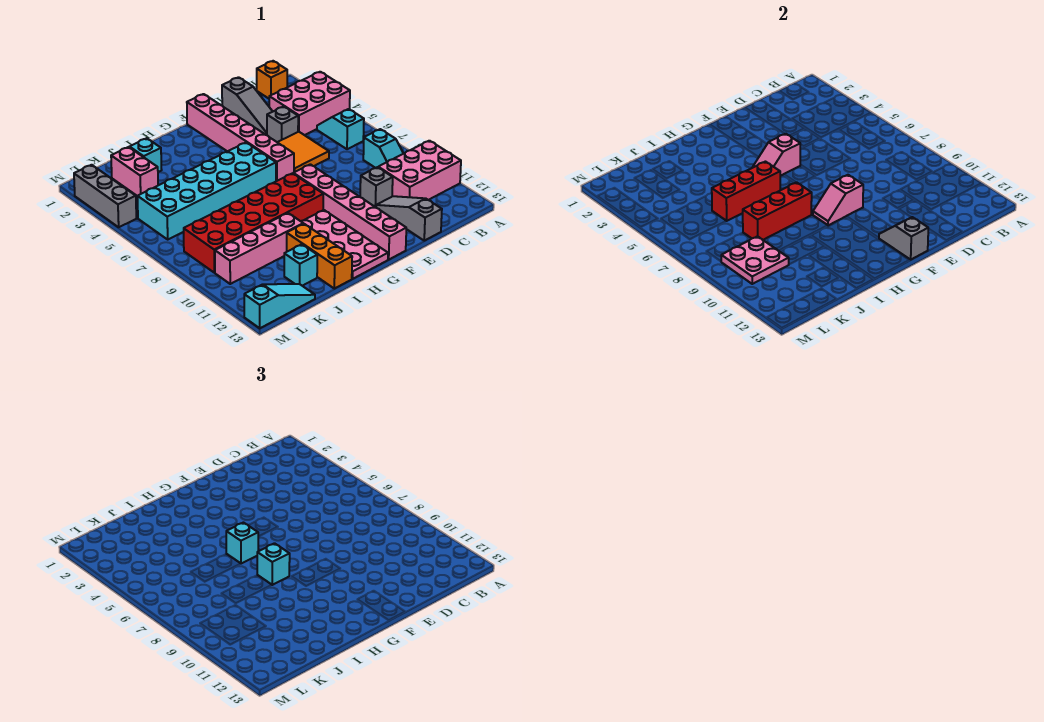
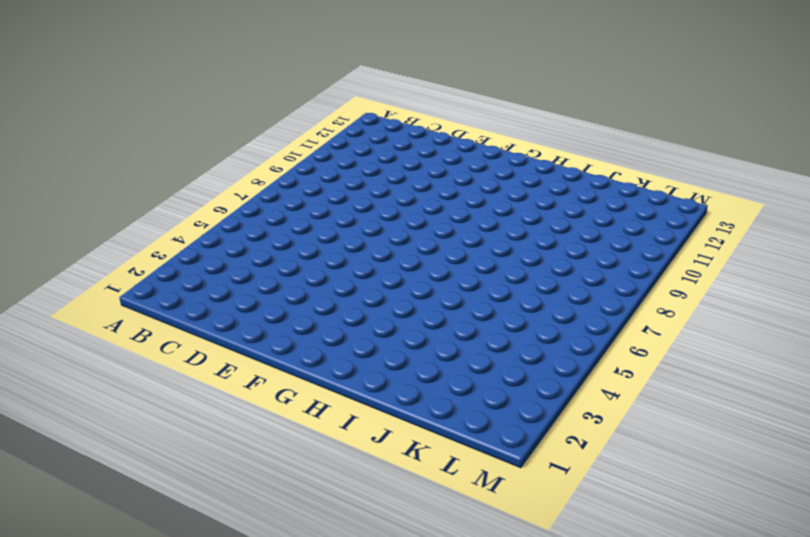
none -> pink 2x3 brick [269,72,350,135]
none -> pink 2x3 brick [378,141,461,200]
none -> orange 1x1 brick [257,61,287,99]
none -> cyan 1x2 slope [317,109,364,149]

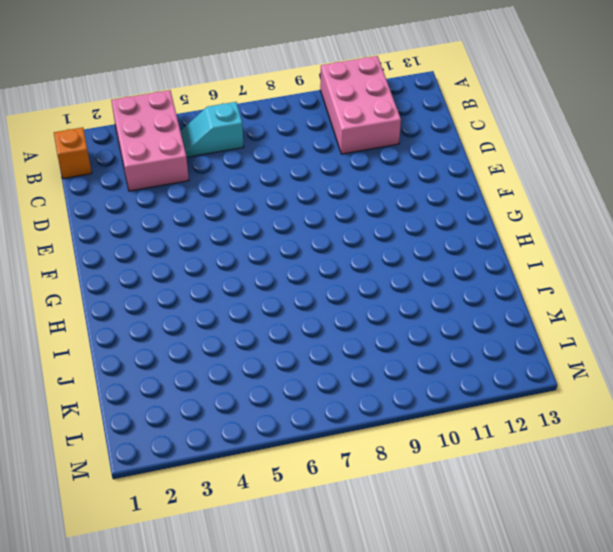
none -> cyan 1x2 slope [363,129,404,168]
none -> grey 1x3 slope [222,77,273,135]
none -> grey 1x1 brick [267,106,298,142]
none -> orange 2x2 tile [277,132,329,172]

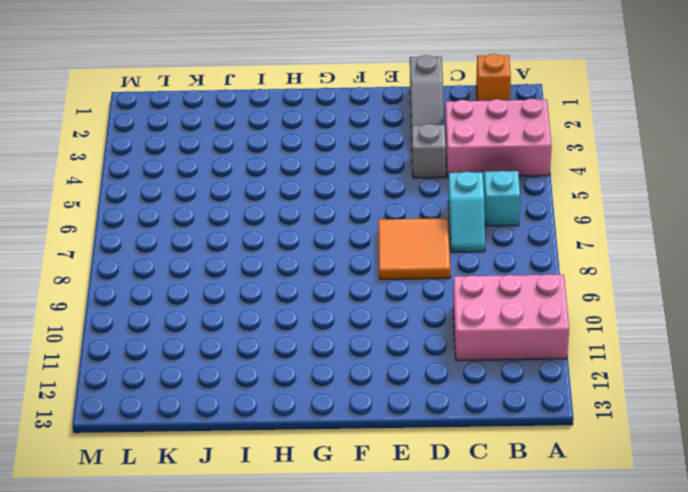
cyan 1x2 slope [448,172,485,252] -> cyan 1x2 slope moved to [363,129,404,168]
orange 2x2 tile [378,218,450,280] -> orange 2x2 tile moved to [277,132,329,172]
none -> grey 1x1 brick [360,167,393,207]
none -> grey 1x3 slope [376,196,442,241]
none -> pink 1x6 brick [187,94,294,181]
none -> pink 1x6 brick [293,164,406,259]

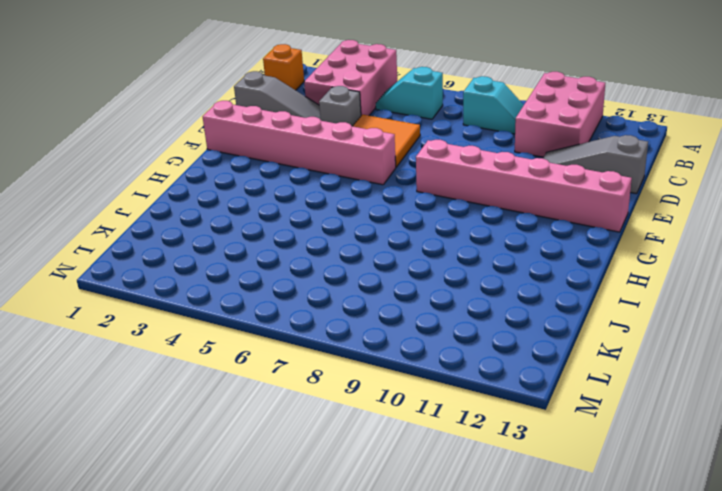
none -> grey 1x1 brick [360,167,393,207]
none -> cyan 2x6 brick [137,143,276,239]
none -> red 2x6 brick [184,173,323,273]
none -> pink 2x4 plate [301,210,388,279]

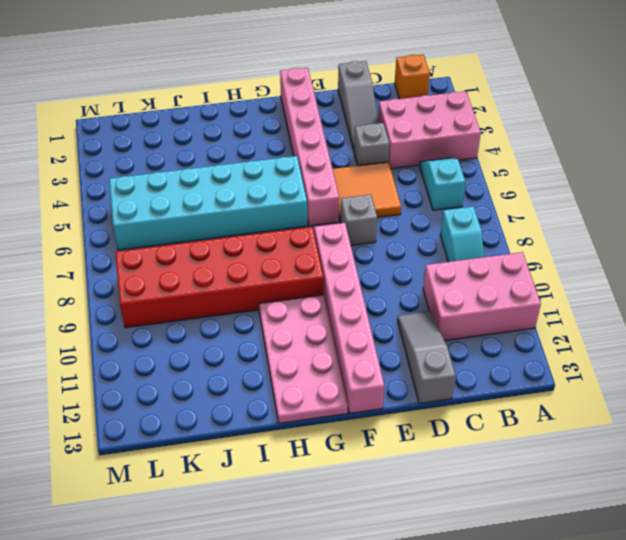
grey 1x1 brick [340,195,377,246] -> grey 1x1 brick moved to [360,167,393,207]
none -> pink 1x4 brick [215,213,303,284]
none -> orange 1x3 brick [287,224,352,289]
none -> cyan 1x1 brick [130,138,162,172]
none -> cyan 1x1 brick [284,244,317,286]

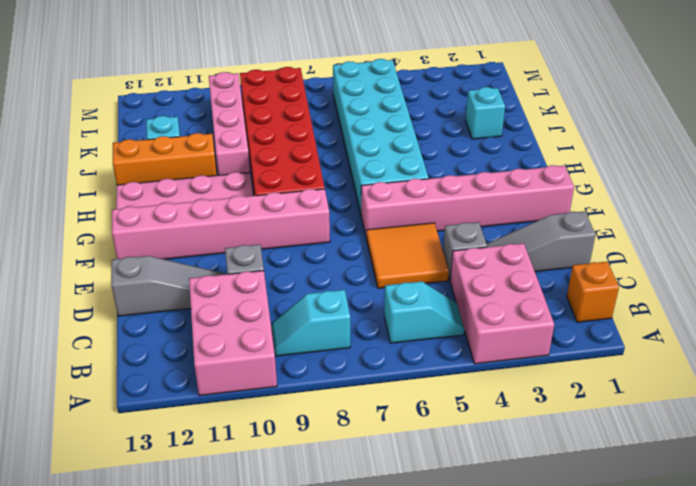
none -> pink 1x2 brick [111,147,158,196]
none -> cyan 1x3 slope [244,284,315,328]
none -> grey 1x3 brick [74,165,136,227]
none -> pink 1x2 slope [752,134,800,176]

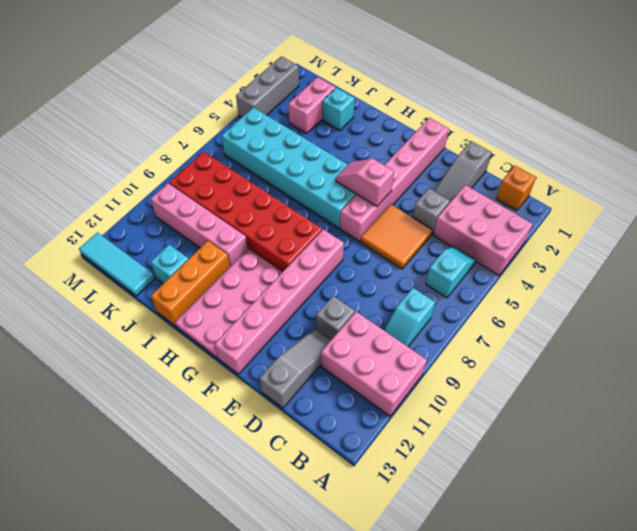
cyan 1x3 tile [79,233,155,296] -> cyan 1x3 slope [244,284,315,328]
none -> pink 1x2 slope [813,175,863,225]
none -> grey 1x2 slope [879,217,928,259]
none -> red 1x3 brick [712,162,780,221]
none -> red 1x3 brick [743,182,812,240]

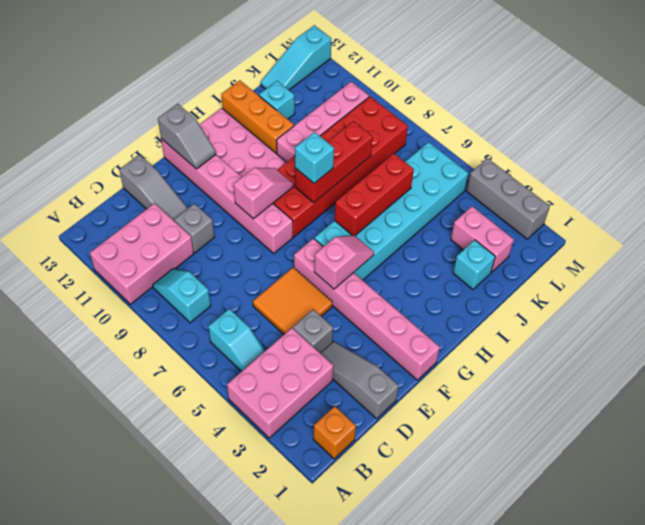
none -> pink 2x2 plate [721,236,789,284]
none -> cyan 1x1 brick [226,523,259,564]

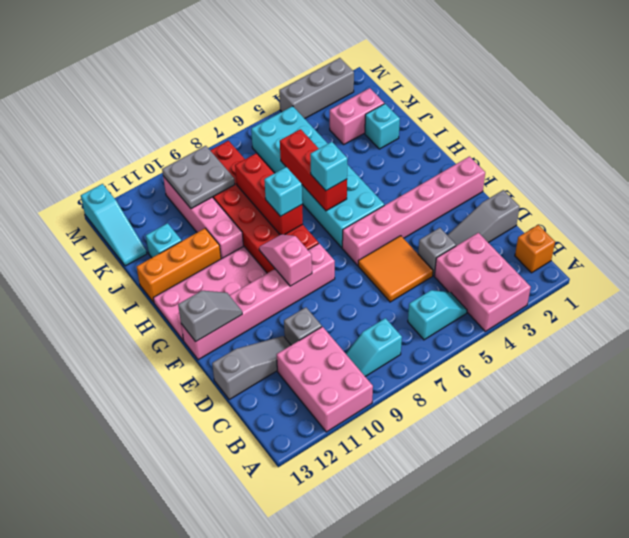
grey 2x2 plate [162,146,235,209] -> pink 2x2 plate [721,236,789,284]
none -> pink 1x2 slope [752,134,800,176]

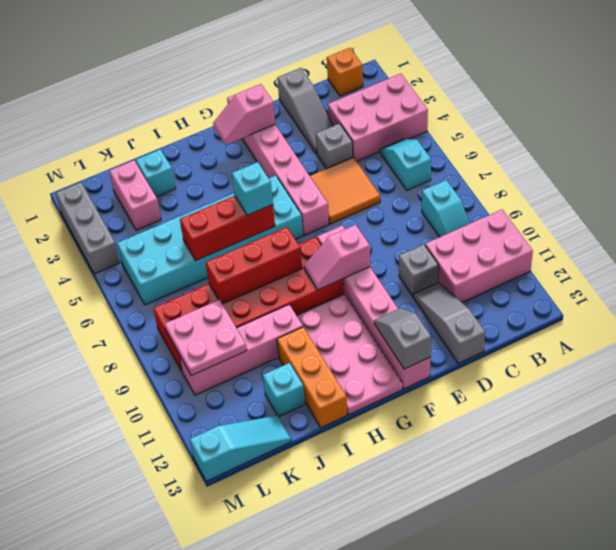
pink 1x2 slope [213,84,275,145] -> pink 1x2 slope moved to [752,134,800,176]
none -> cyan 1x1 brick [257,543,290,585]

